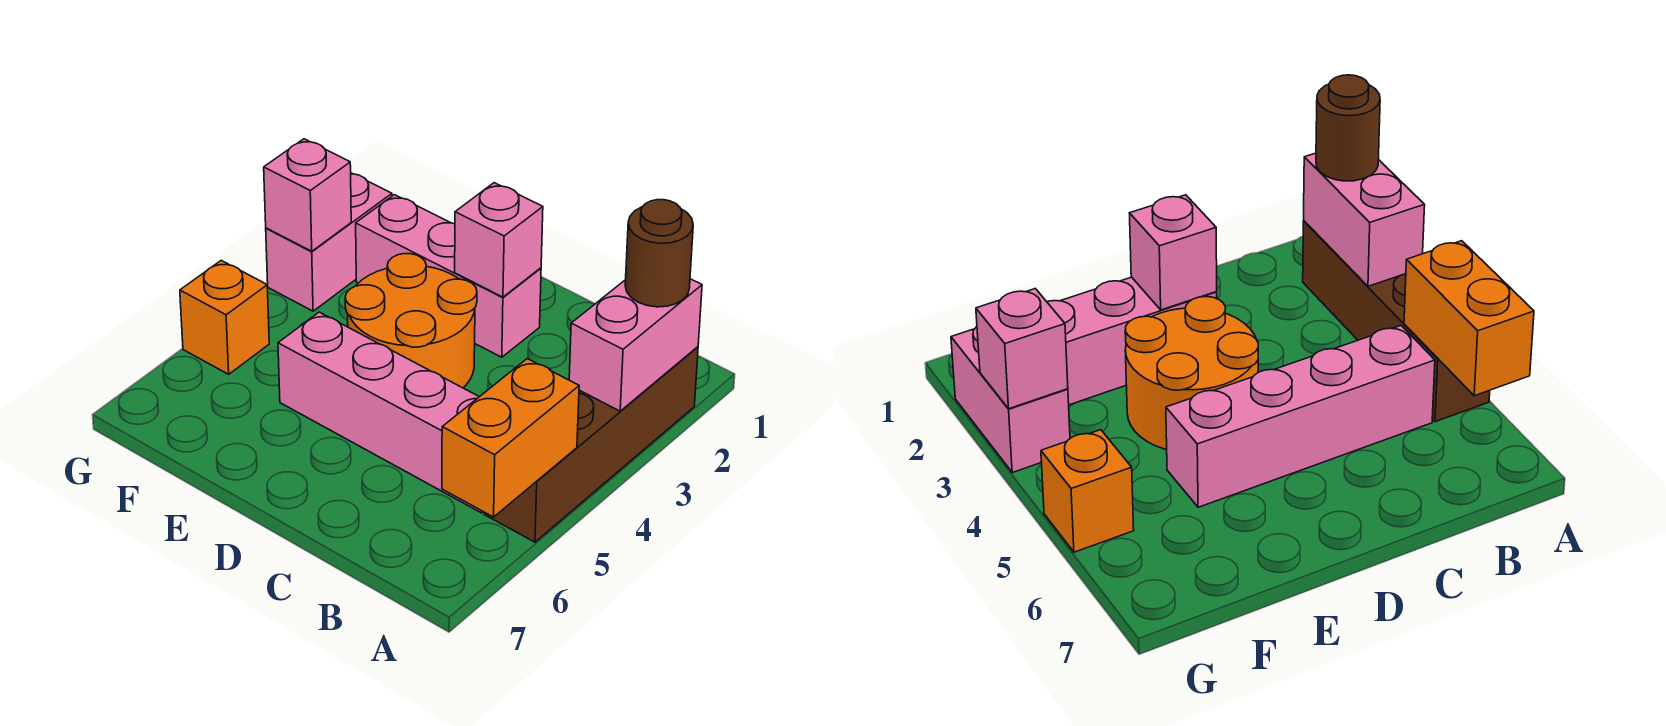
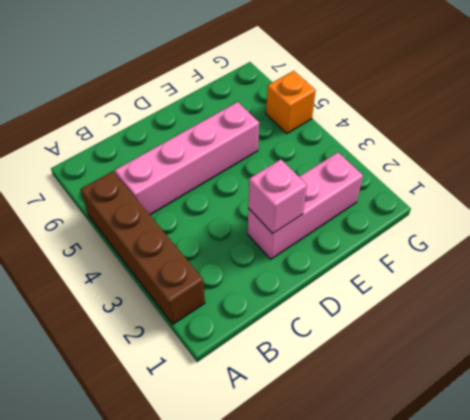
none -> orange 2x2 round brick [345,254,477,388]
none -> pink 1x2 brick [266,173,392,311]

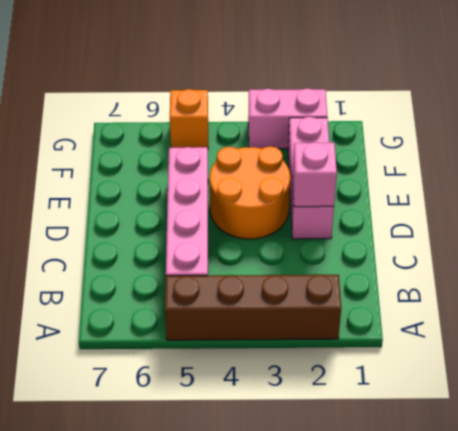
none -> pink 1x2 brick [569,279,702,411]
none -> orange 1x2 brick [442,359,579,517]

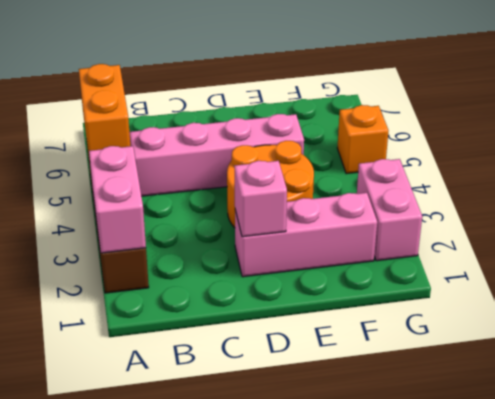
none -> pink 1x1 brick [264,139,351,251]
none -> brown 1x1 round brick [625,200,693,307]

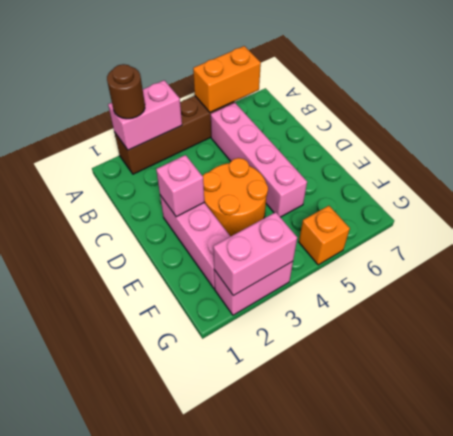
pink 1x2 brick [213,212,297,296] -> pink 1x1 brick [264,139,351,251]

